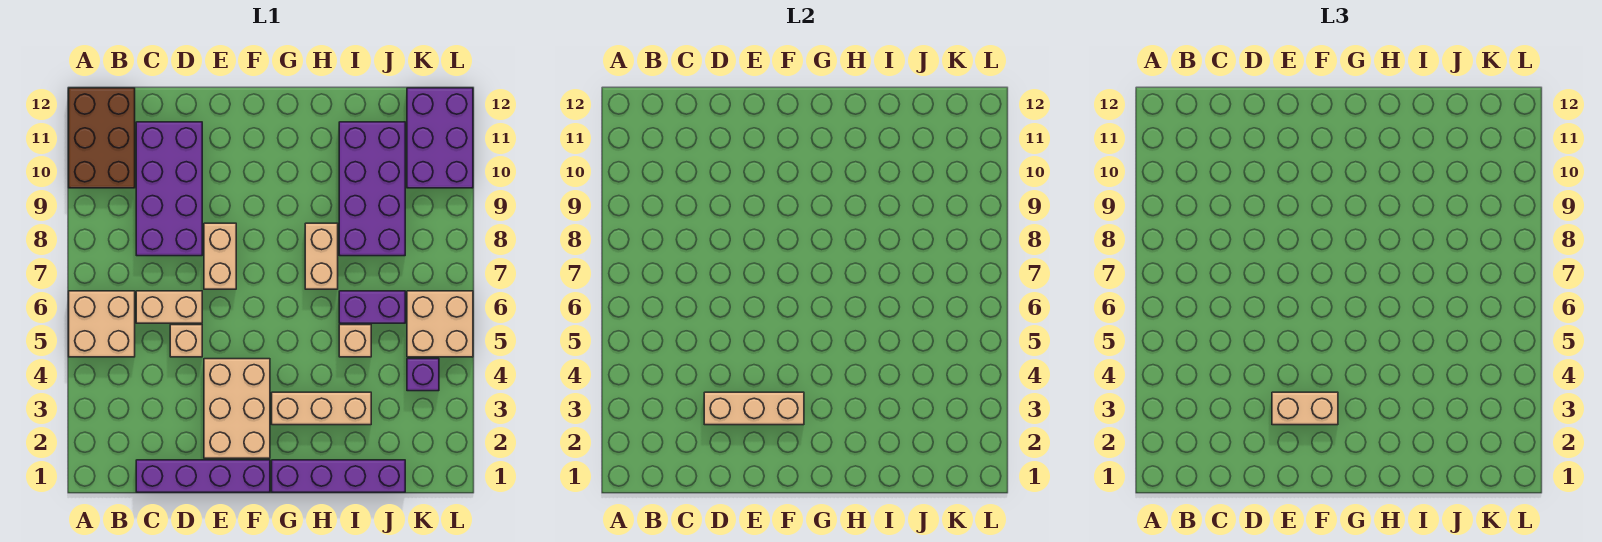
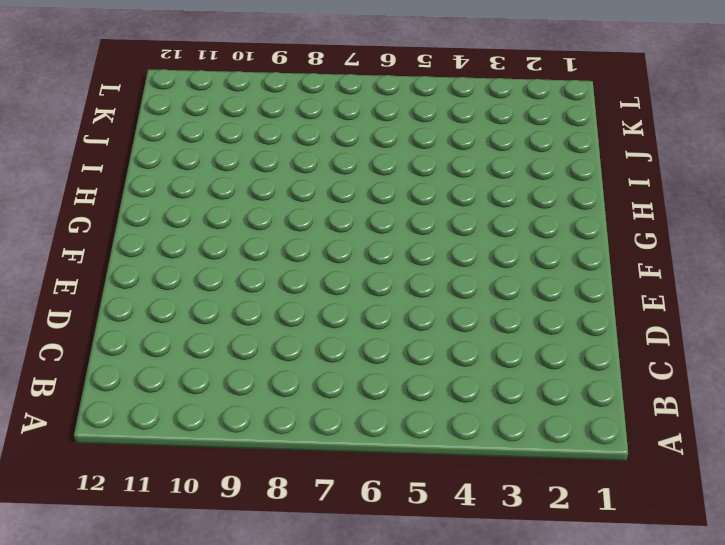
none -> tan 2x2 brick [69,291,135,357]
none -> brown 2x3 brick [69,88,135,188]
none -> purple 1x4 brick [136,460,270,492]

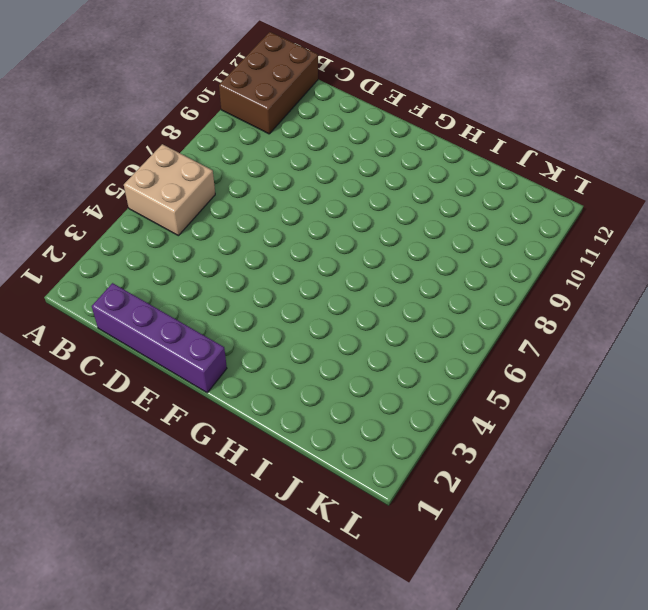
none -> tan 1x2 brick [136,291,202,323]
none -> purple 2x4 brick [136,122,202,256]
none -> tan 1x1 brick [170,325,202,357]

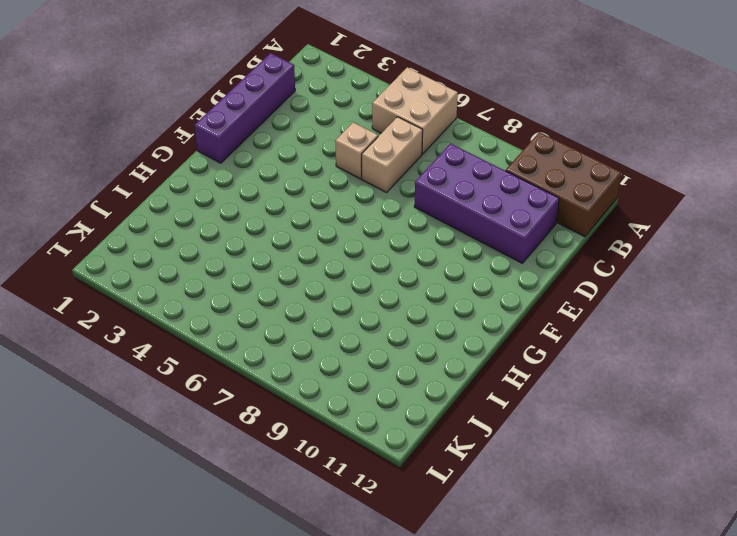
none -> tan 2x3 brick [204,359,270,458]
none -> tan 1x2 brick [204,223,236,289]
none -> purple 1x4 brick [272,460,405,492]

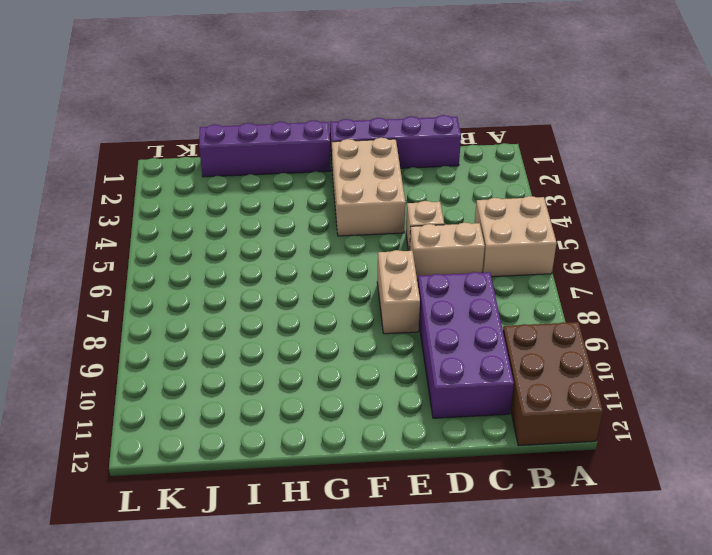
none -> tan 1x3 brick [272,392,371,425]
none -> tan 1x2 brick [305,223,338,289]
none -> tan 1x1 brick [339,325,371,357]

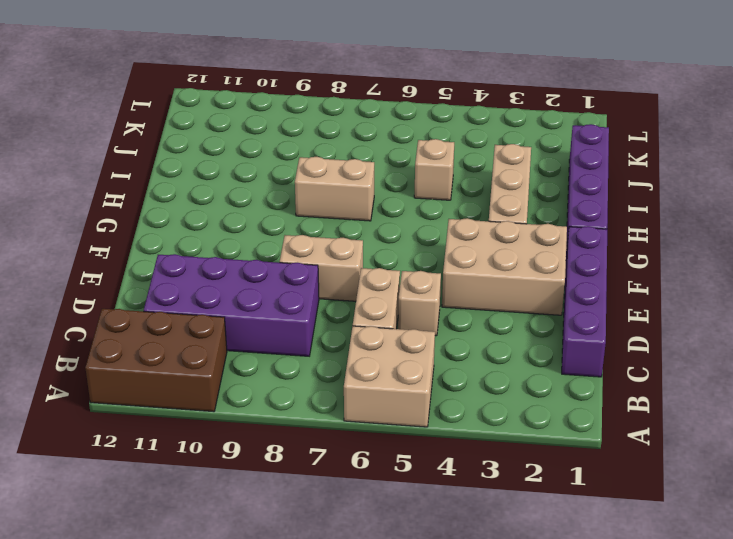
none -> purple 1x2 brick [339,291,405,323]
none -> purple 2x4 brick [339,122,405,256]
none -> purple 1x1 brick [407,359,439,391]

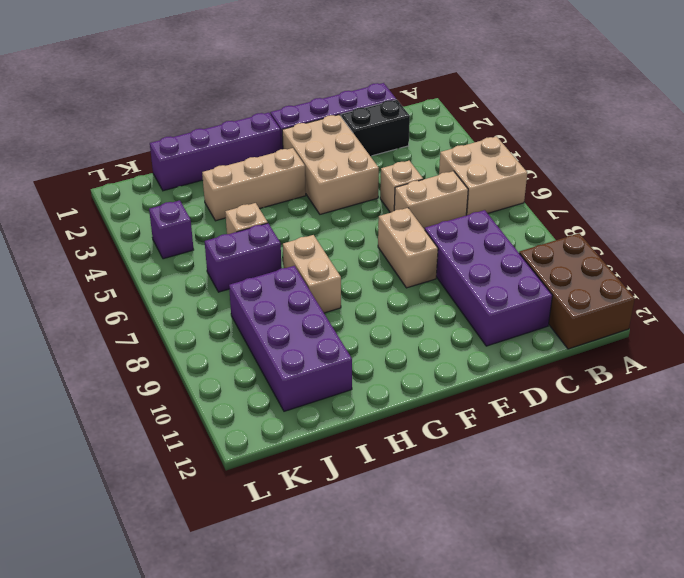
black 1x2 brick [341,100,410,156] -> none
none -> tan 2x2 brick [407,291,473,357]
none -> purple 2x3 brick [407,88,473,188]
none -> tan 1x3 brick [704,392,804,425]

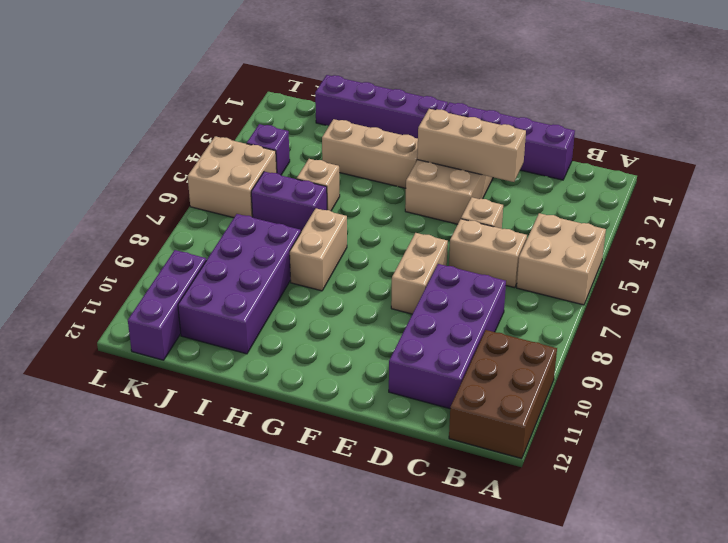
purple 1x3 brick [128,250,206,360] -> purple 2x3 brick [407,88,473,188]
none -> tan 1x2 brick [1272,392,1338,425]

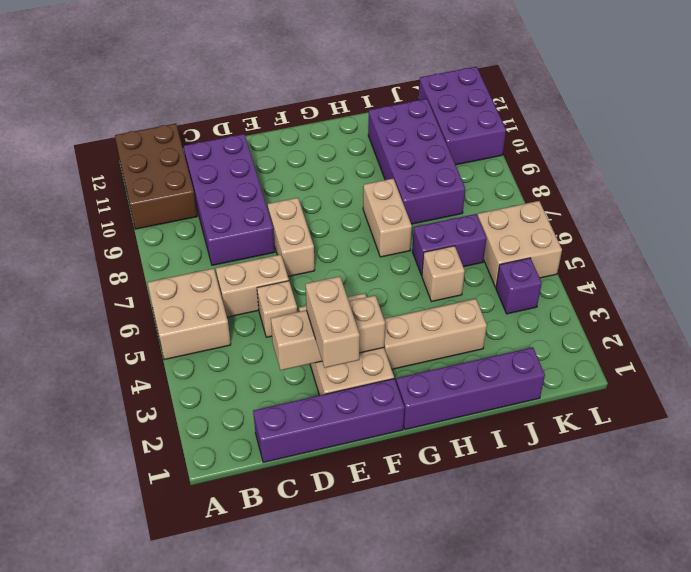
tan 1x2 brick [305,276,360,368] -> tan 1x2 brick turned to [1272,392,1338,425]

